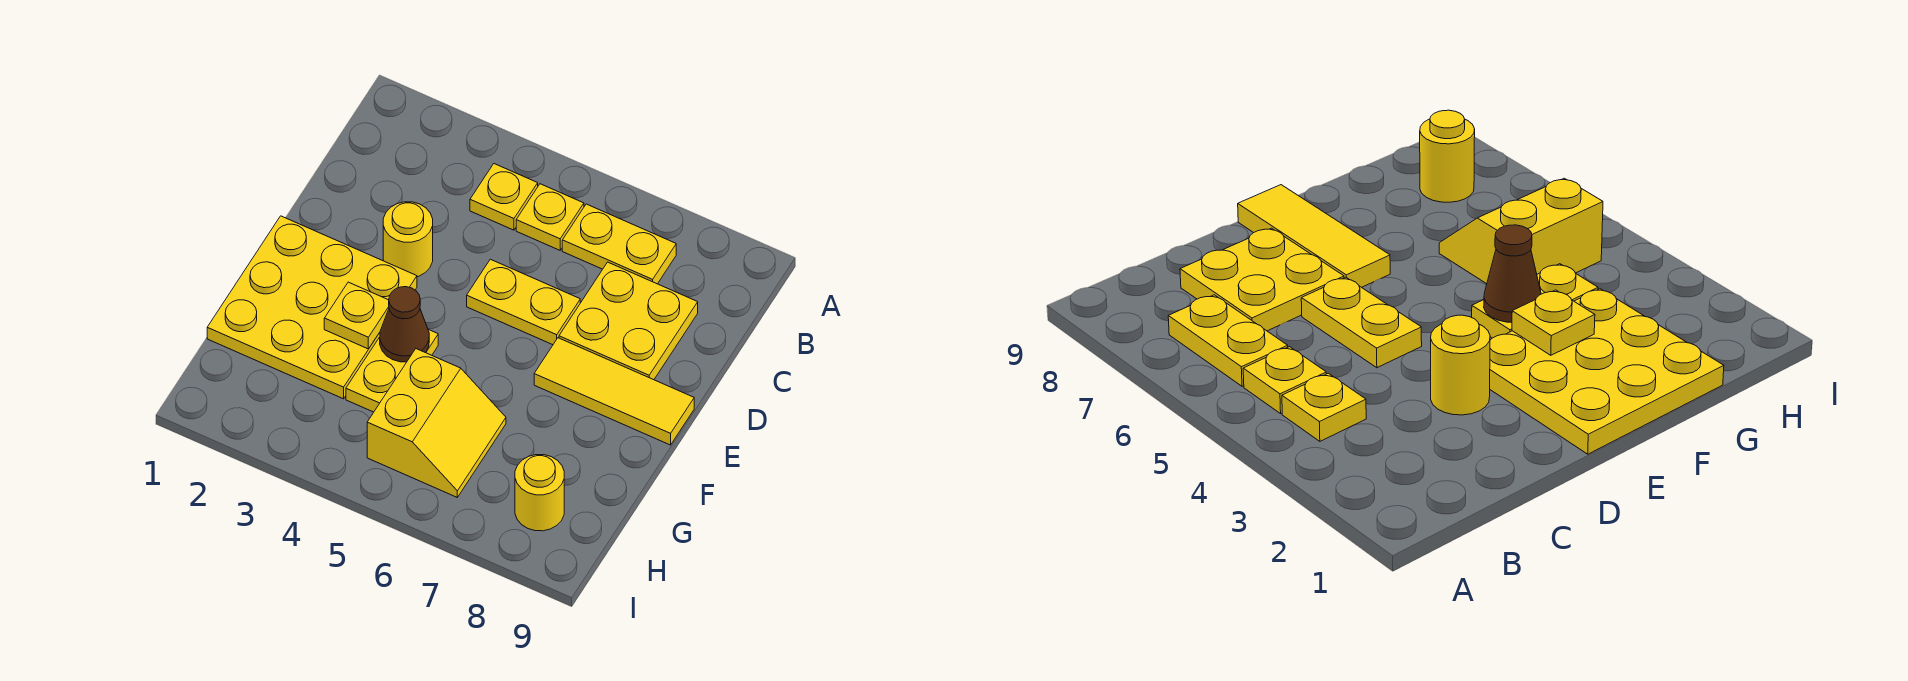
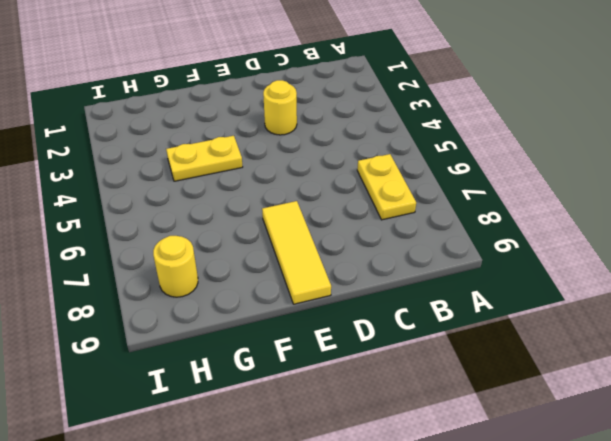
none -> yellow 1x1 plate [470,164,538,230]
none -> yellow 1x1 plate [516,184,584,250]
none -> yellow 2x2 plate [559,262,698,380]

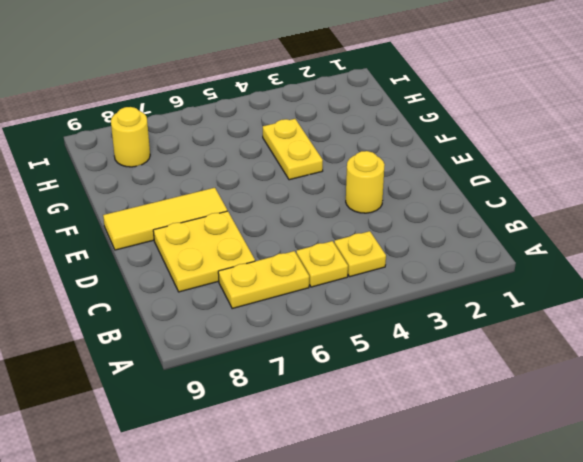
none -> yellow 1x2 plate [467,259,580,345]
none -> yellow 3x3 plate [207,216,417,399]
none -> yellow 2x2 slope [367,349,506,497]

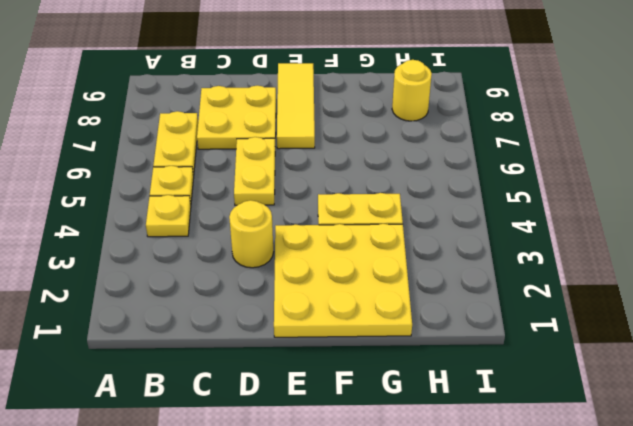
none -> yellow 2x2 slope [367,349,506,497]
none -> yellow 1x1 plate [324,282,389,349]
none -> brown 1x1 cone [380,287,429,362]

